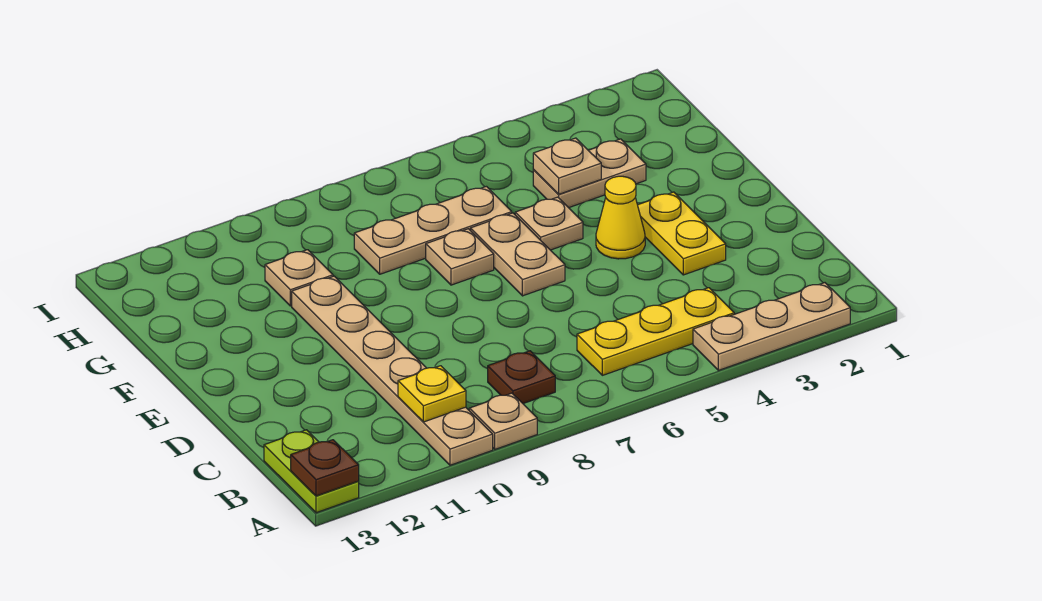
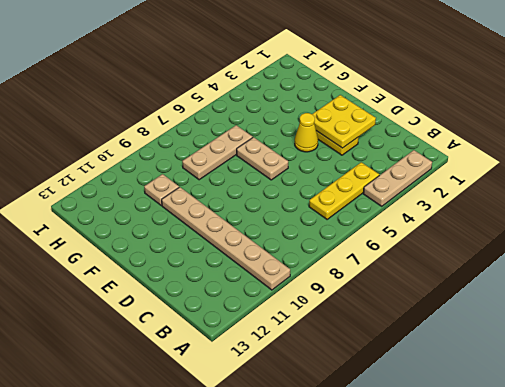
yellow 2x2 plate [312,95,376,148] -> none
none -> tan 1x1 plate [469,393,537,449]
none -> lime 1x2 plate [264,430,359,513]
none -> brown 1x1 plate [488,351,555,404]

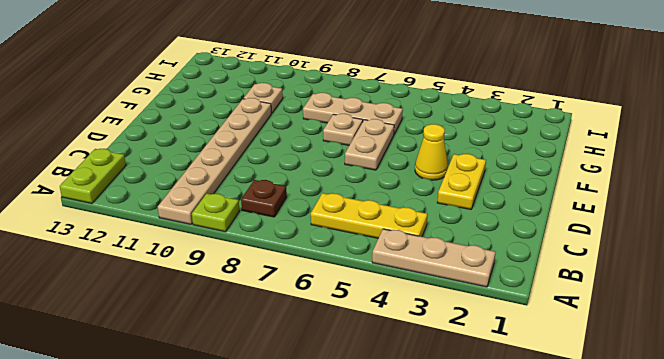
lime 1x1 plate [192,193,239,232] -> tan 1x1 plate [469,393,537,449]
none -> tan 1x1 plate [515,197,583,250]
none -> tan 1x2 plate [533,139,646,208]
none -> brown 1x1 plate [291,440,359,496]

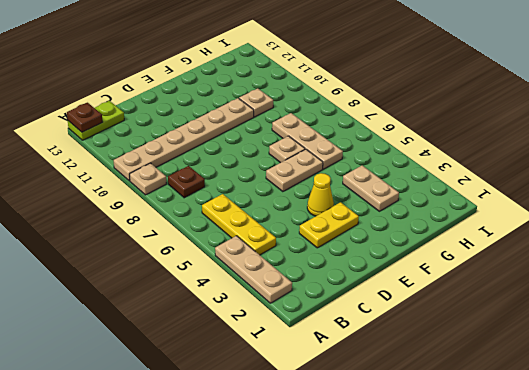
none -> tan 1x1 plate [515,197,583,250]
none -> yellow 1x1 plate [398,366,466,422]
none -> tan 1x1 plate [533,138,601,194]

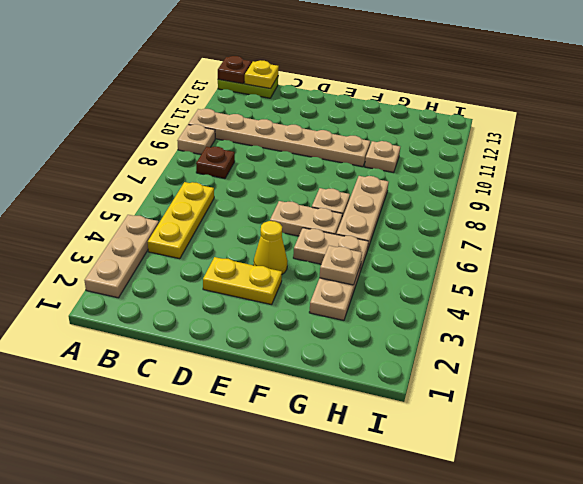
yellow 1x1 plate [245,60,279,89] -> yellow 1x1 plate moved to [398,366,466,422]
tan 1x2 plate [293,228,368,271] -> tan 1x1 plate [515,197,583,250]

